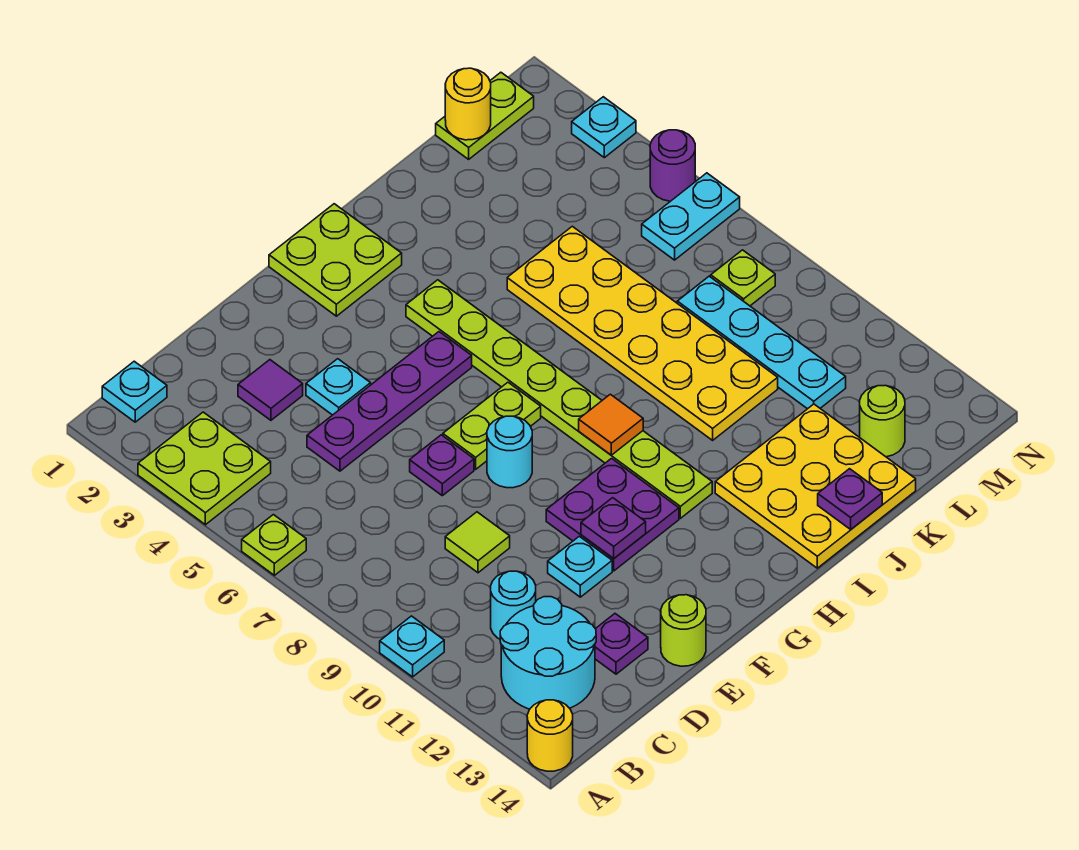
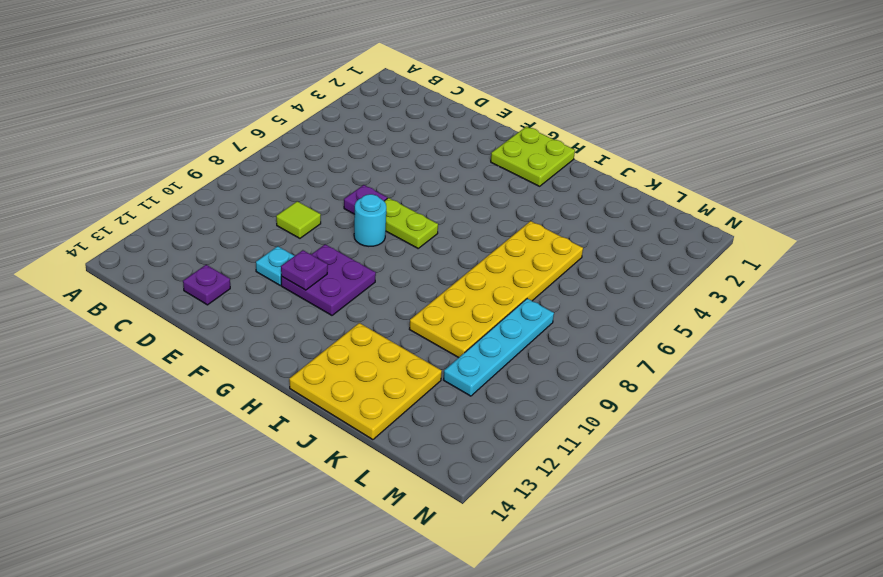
none -> lime 2x2 plate [138,412,271,525]
none -> lime 1x1 plate [242,515,306,575]
none -> cyan 1x1 plate [380,616,444,677]
none -> yellow 1x1 round brick [527,700,573,771]

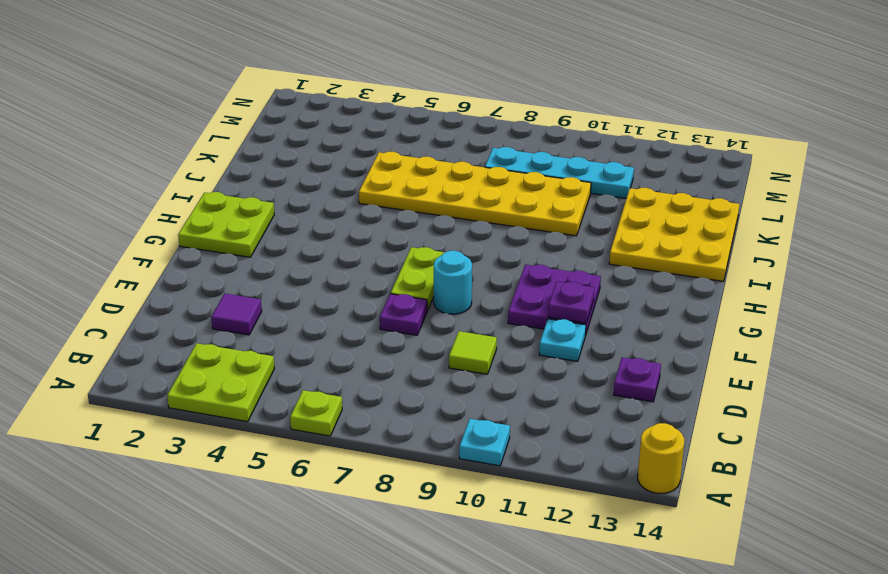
none -> cyan 1x1 plate [102,361,167,422]
none -> cyan 2x2 round brick [500,597,596,709]
none -> cyan 1x1 round brick [491,571,536,639]
none -> purple 1x4 plate [307,332,472,471]

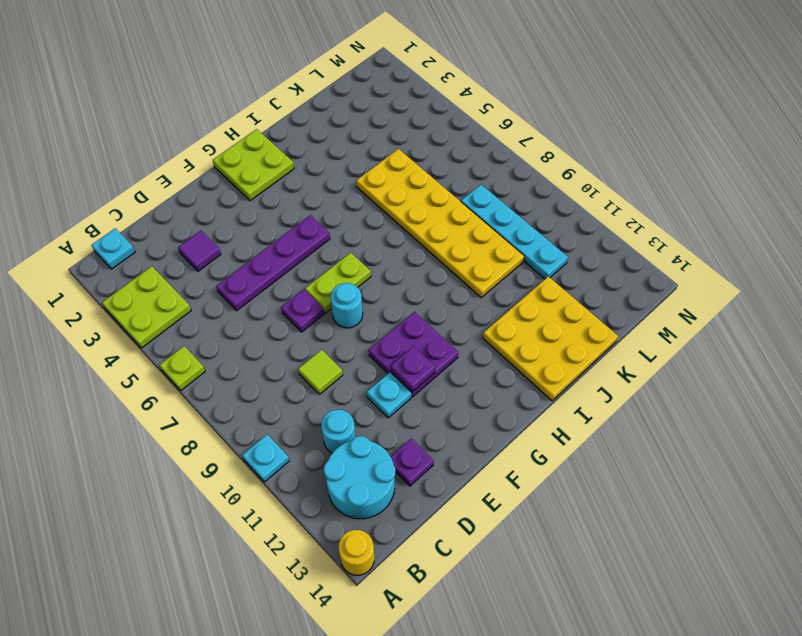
none -> cyan 1x1 plate [306,359,371,415]
none -> lime 1x1 round brick [661,595,706,666]
none -> lime 1x8 plate [406,280,712,518]
none -> lime 1x2 plate [436,72,534,159]

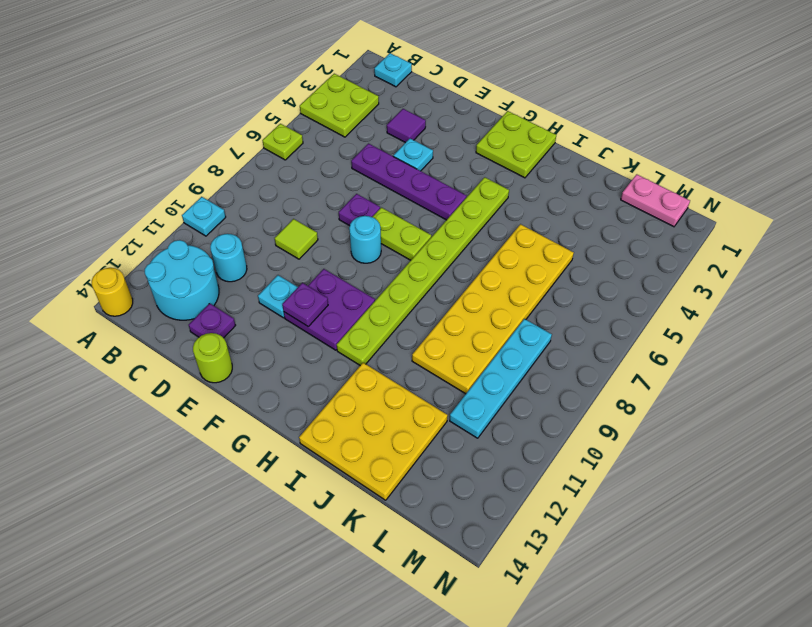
pink 1x2 plate [621,174,690,227] -> lime 1x2 plate [436,72,534,159]
none -> lime 1x1 round brick [860,385,905,457]
none -> cyan 1x2 plate [642,173,740,260]
none -> lime 1x1 plate [711,250,775,306]
none -> cyan 1x1 plate [572,97,636,158]

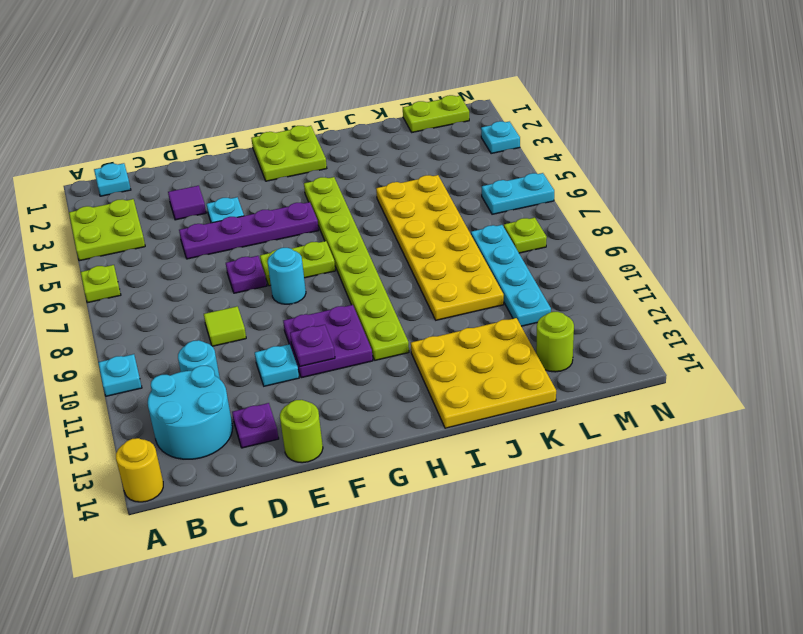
none -> purple 1x1 round brick [650,130,695,201]
none -> orange 1x1 tile [579,394,643,455]
none -> purple 1x1 plate [818,469,882,529]
none -> yellow 1x1 round brick [445,68,491,140]

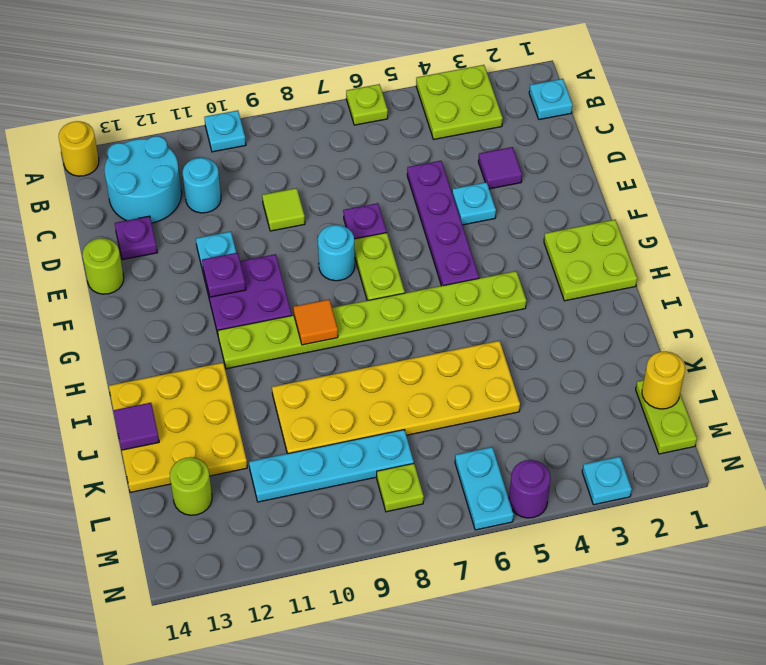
purple 1x1 tile [114,403,159,450] -> purple 1x1 plate [818,469,882,529]

